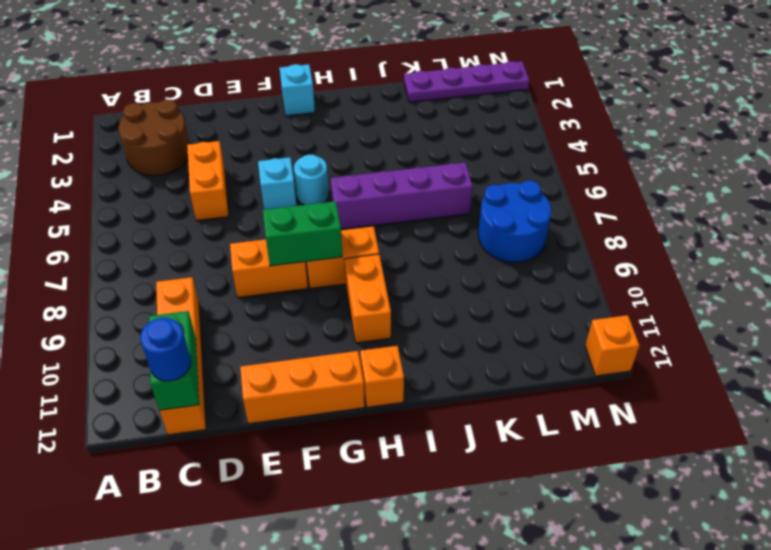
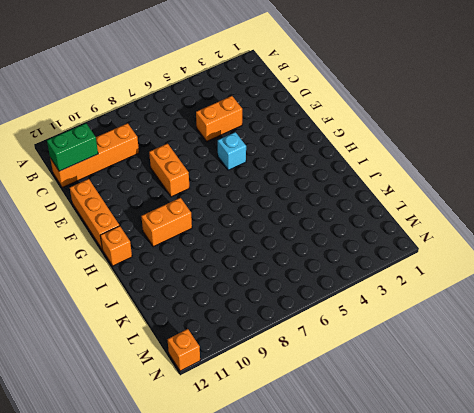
none -> brown 2x2 round brick [119,99,189,176]
none -> cyan 1x1 brick [280,64,315,116]
none -> cyan 1x1 round brick [294,155,329,205]

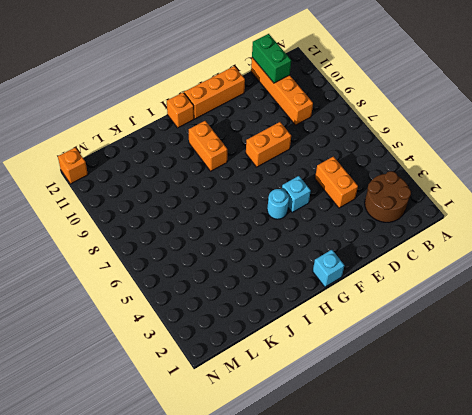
none -> orange 1x2 brick [306,226,379,288]
none -> purple 1x4 brick [331,162,473,229]
none -> purple 1x4 plate [404,61,529,102]

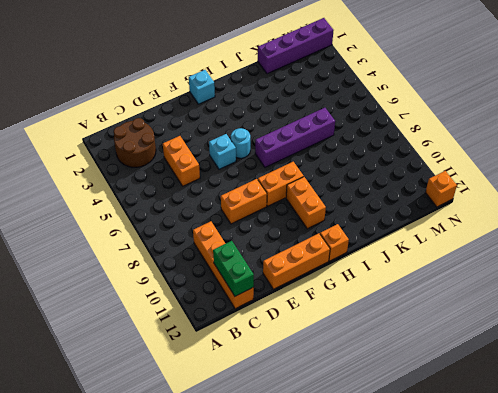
purple 1x4 brick [258,18,334,74] -> purple 1x4 plate [404,61,529,102]
none -> blue 2x2 round brick [478,181,551,262]
none -> green 1x2 brick [263,201,342,266]
none -> blue 1x1 round brick [140,318,191,381]

